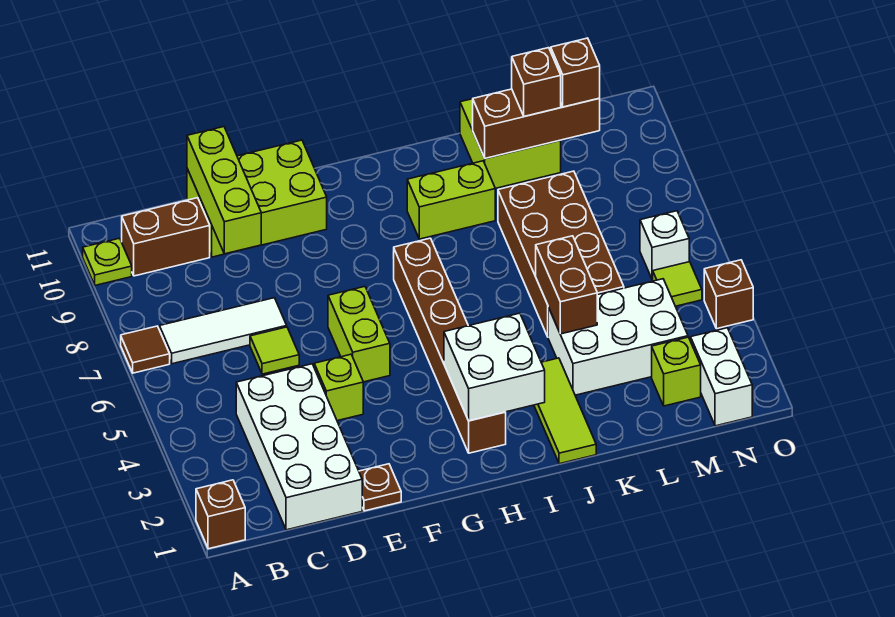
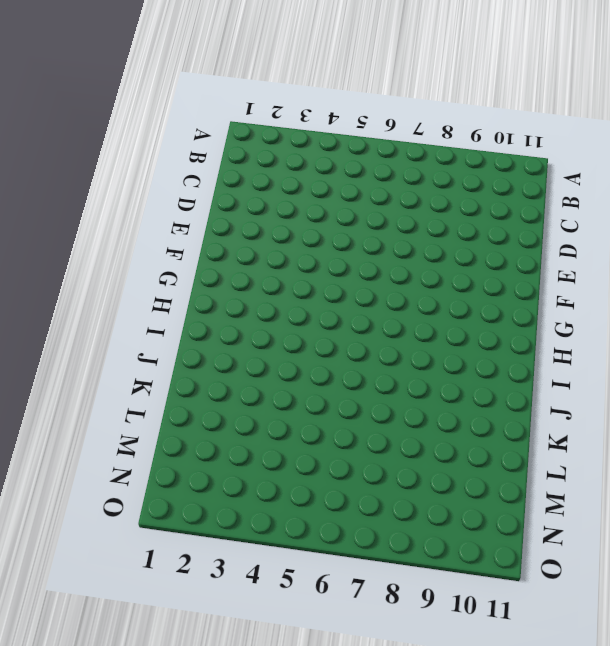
none -> brown 1x1 brick [196,480,245,549]
none -> brown 1x1 tile [121,326,170,373]
none -> lime 1x1 plate [83,238,132,285]

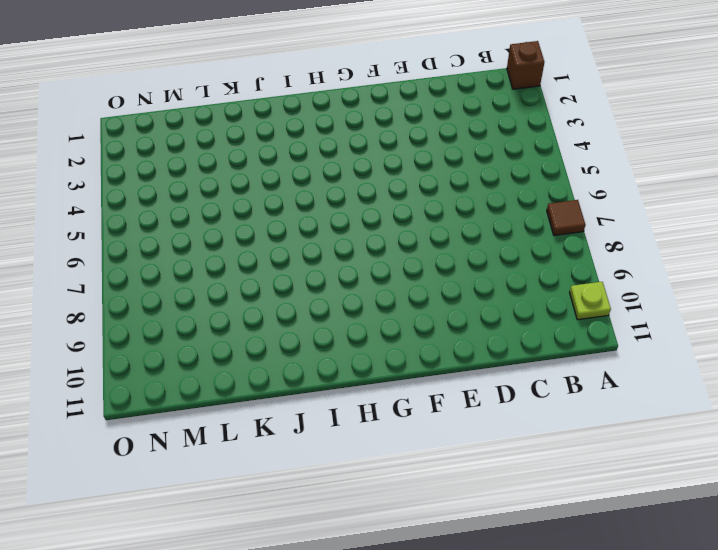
none -> white 1x3 tile [160,298,287,364]
none -> brown 1x2 brick [122,198,210,276]
none -> white 2x4 brick [236,364,362,530]

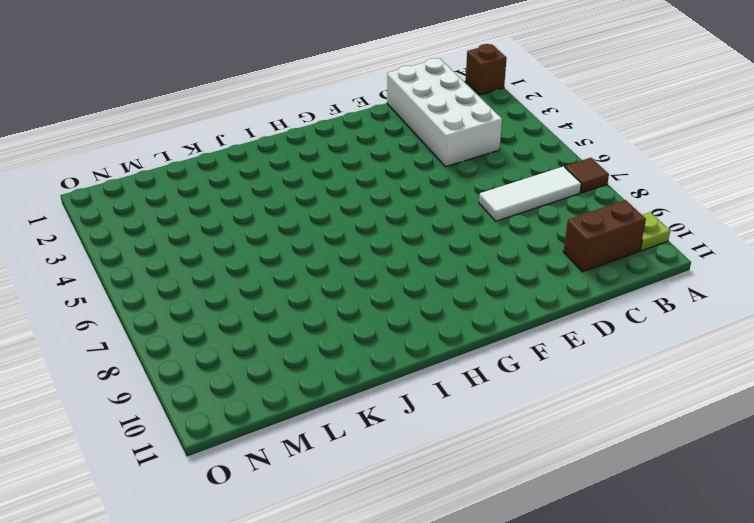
none -> lime 1x1 tile [250,327,299,374]
none -> lime 2x3 brick [187,140,327,257]
none -> brown 1x1 plate [359,464,401,511]

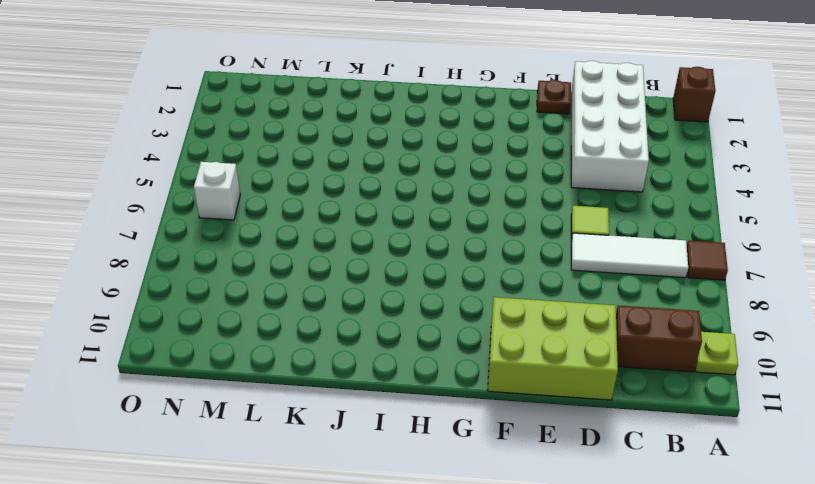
none -> lime 1x1 brick [314,354,363,421]
none -> lime 1x2 brick [328,286,390,382]
none -> brown 1x6 brick [394,238,506,453]

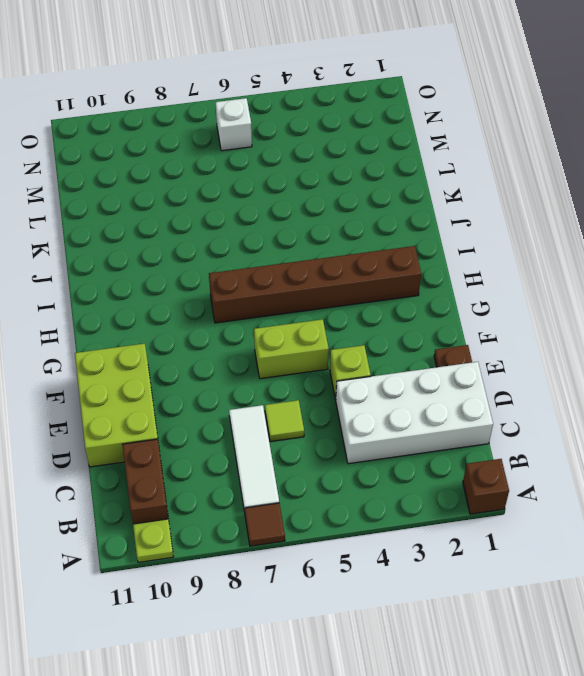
none -> lime 1x2 brick [407,161,495,239]
none -> lime 1x3 tile [534,358,596,464]
none -> white 2x3 brick [548,279,688,395]

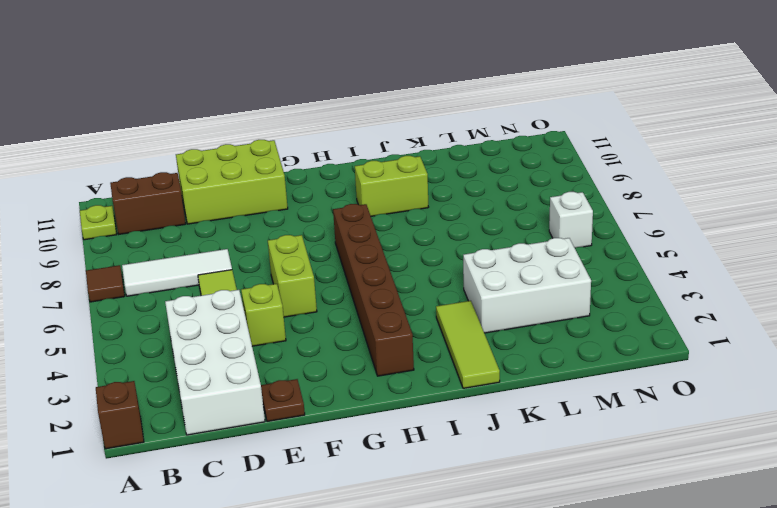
none -> brown 2x4 brick [498,171,624,337]
none -> lime 2x2 brick [460,99,561,188]
none -> lime 1x1 brick [652,337,701,406]

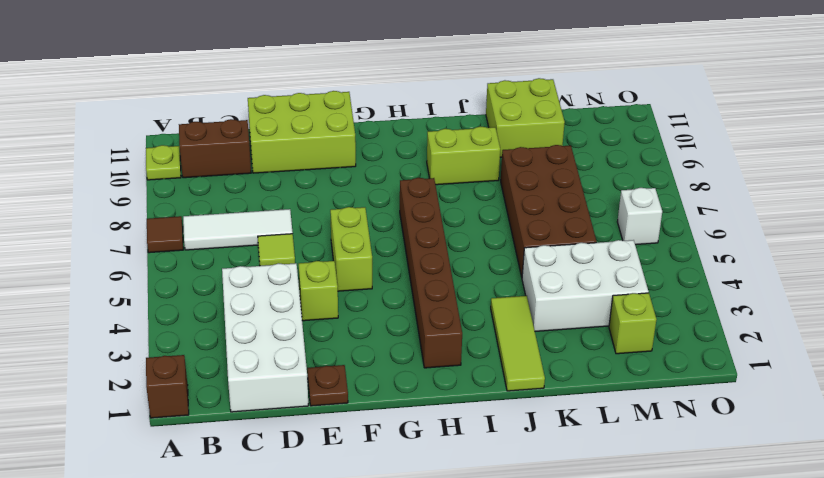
none -> white 1x2 brick [691,328,752,426]
none -> lime 1x1 tile [653,262,702,306]
none -> brown 1x1 brick [704,260,753,329]

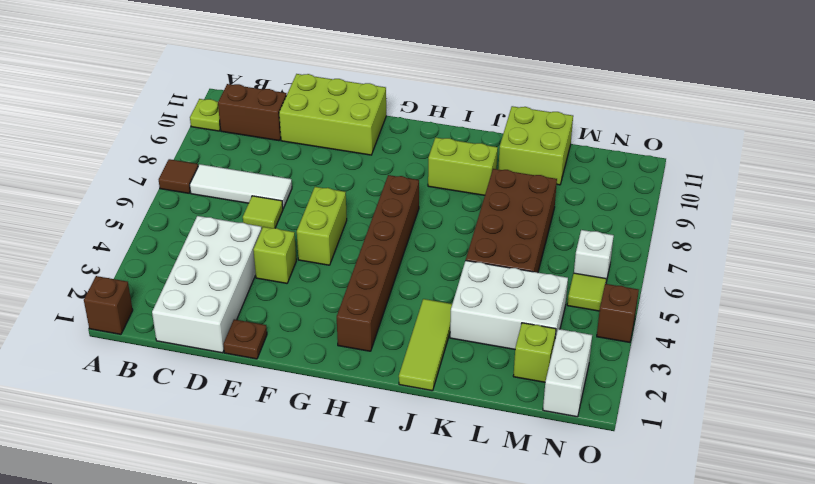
none -> lime 1x3 brick [187,127,261,254]
none -> white 2x2 brick [444,313,545,421]
none -> brown 1x2 brick [536,236,597,334]

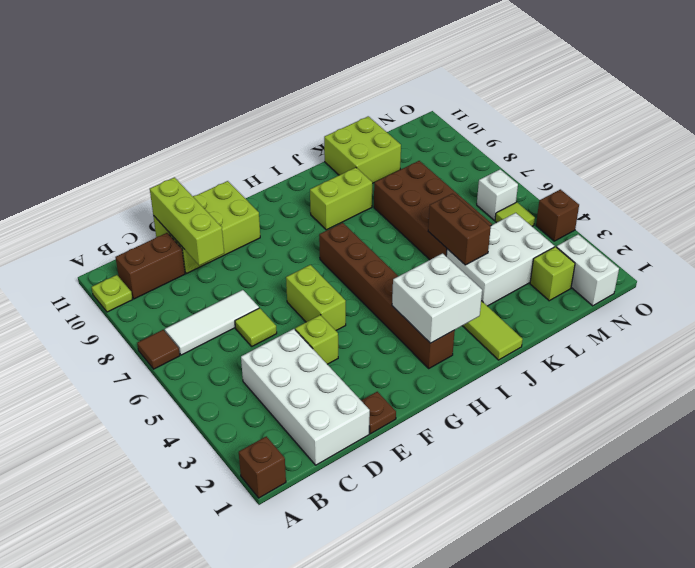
none -> brown 1x3 brick [473,89,600,158]
none -> brown 1x1 brick [512,48,561,116]
none -> brown 1x1 brick [551,38,600,107]

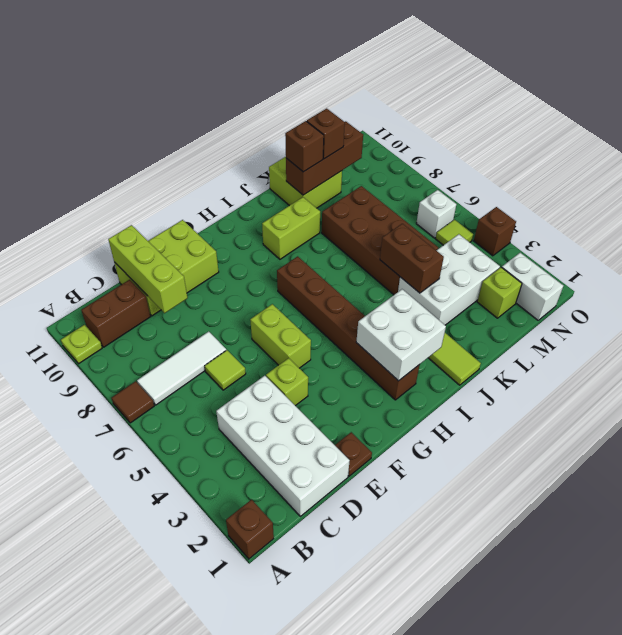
brown 1x1 brick [285,121,324,172] -> brown 1x1 brick moved to [551,38,600,107]

